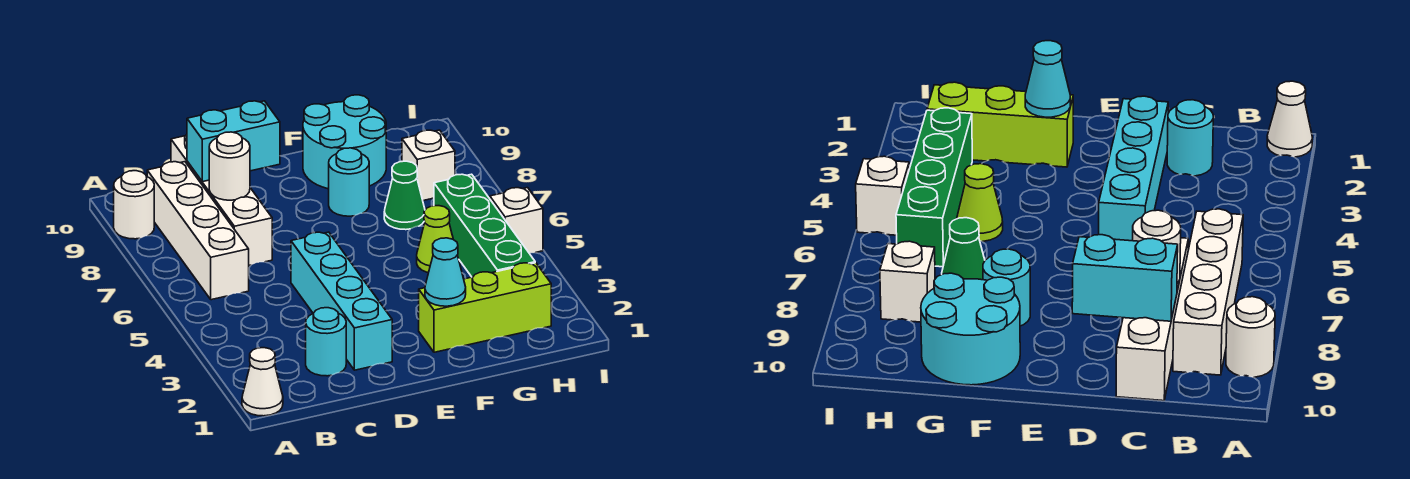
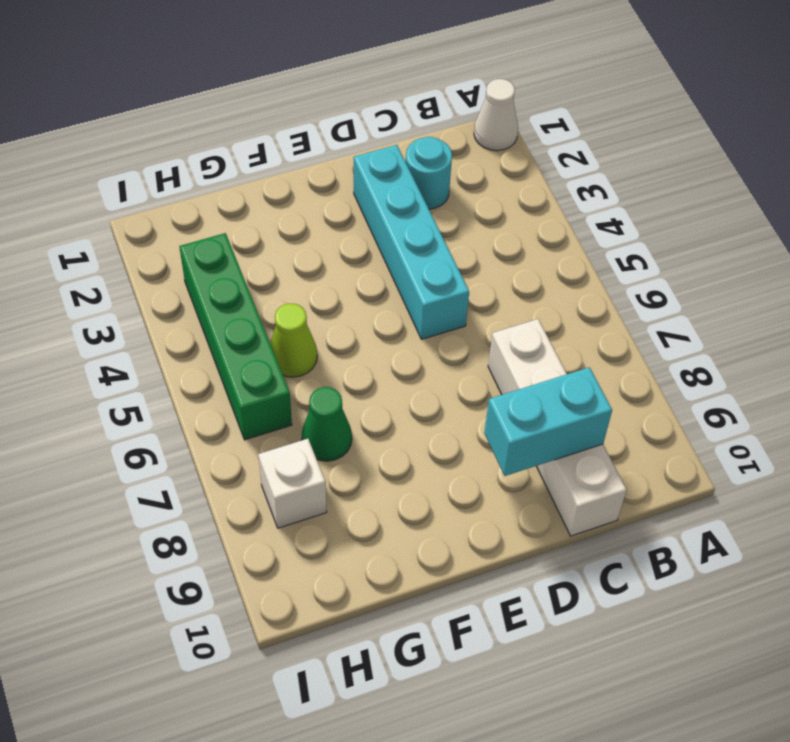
none -> white 1x1 round brick [114,171,154,239]
none -> white 1x4 brick [147,162,249,300]
none -> lime 1x3 brick [419,263,551,352]

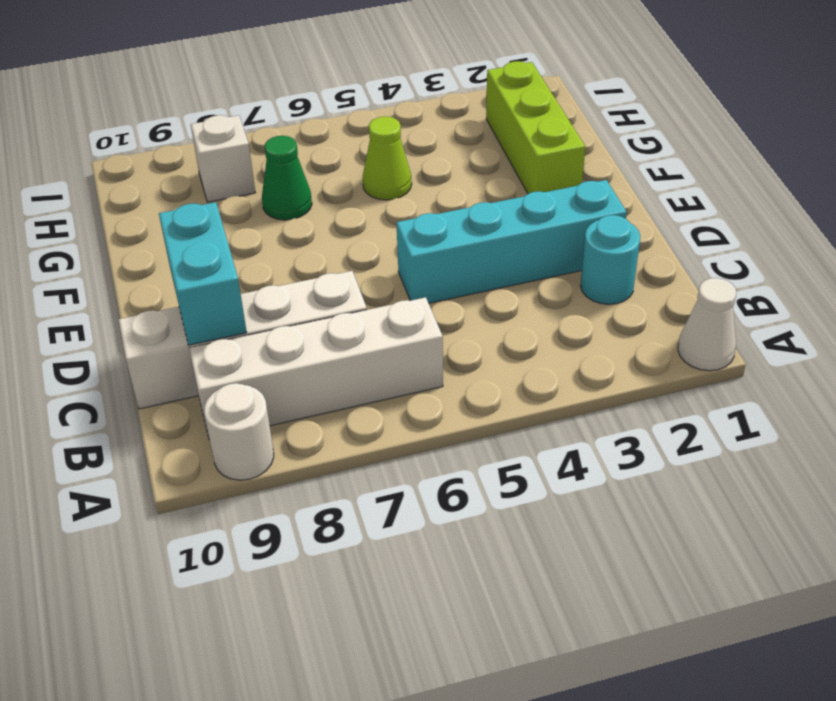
none -> cyan 1x1 round brick [329,148,369,216]
none -> cyan 2x2 round brick [303,95,386,189]
none -> green 1x4 brick [434,174,535,277]

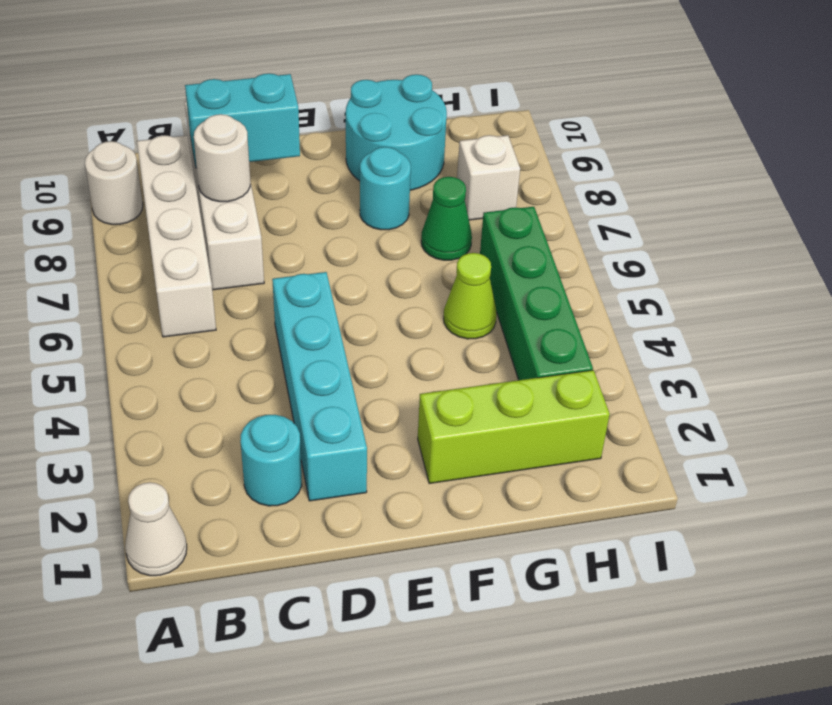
none -> white 1x1 brick [490,188,543,253]
none -> cyan 1x1 cone [425,238,466,306]

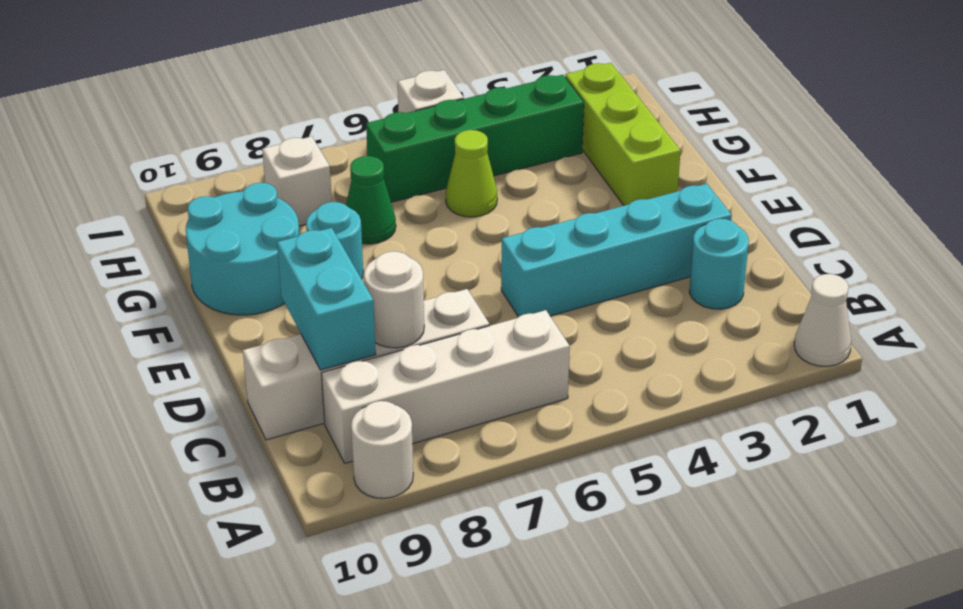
none -> cyan 1x1 cone [425,238,466,306]

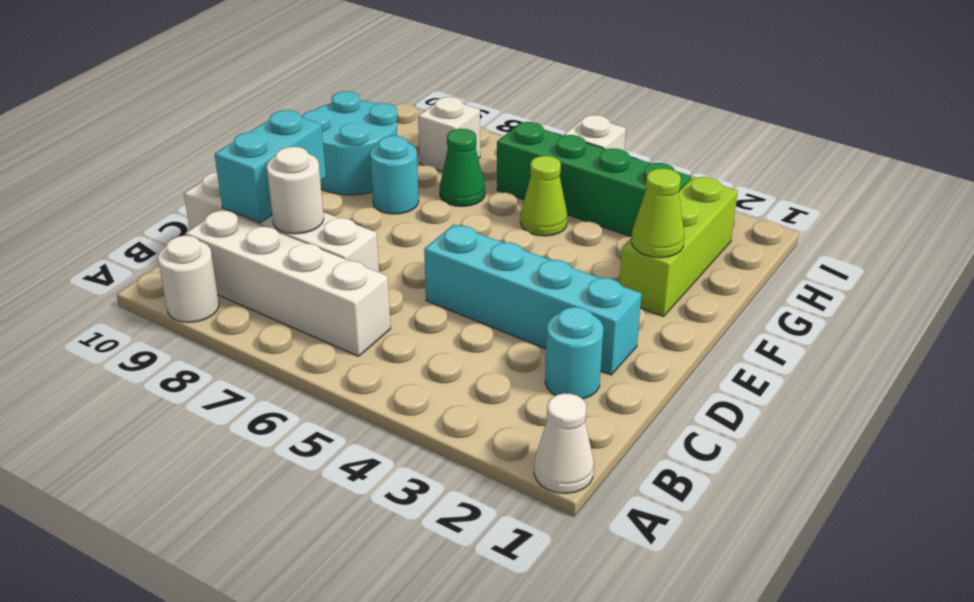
lime 1x1 cone [632,169,684,258] -> cyan 1x1 cone [425,238,466,306]

